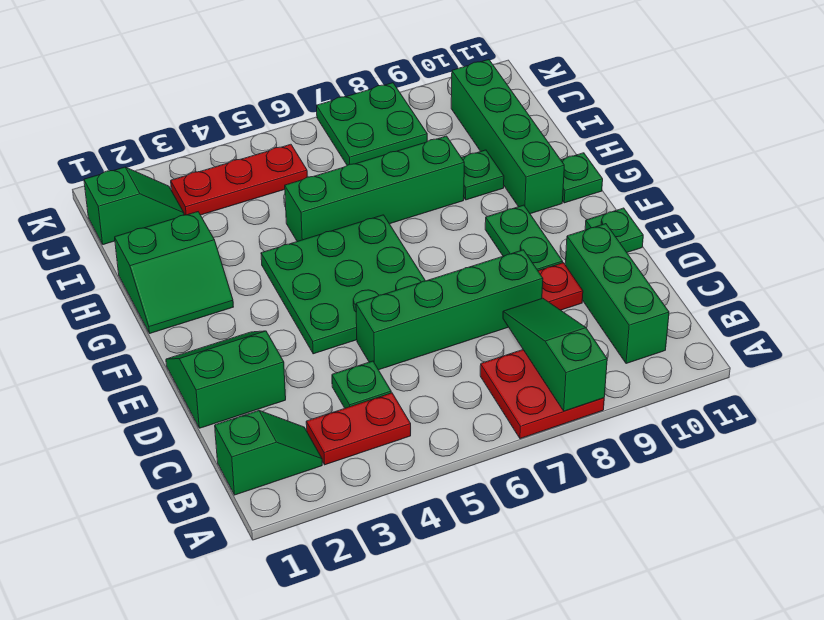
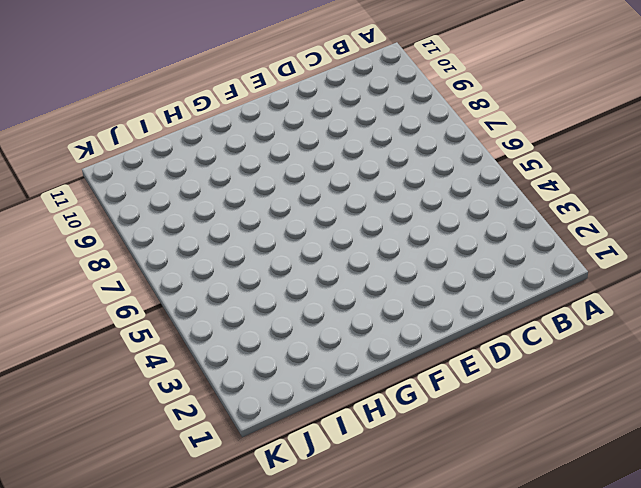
none -> red 2x2 plate [480,350,604,439]
none -> green 1x2 slope [215,411,322,495]
none -> red 1x2 plate [306,393,411,465]

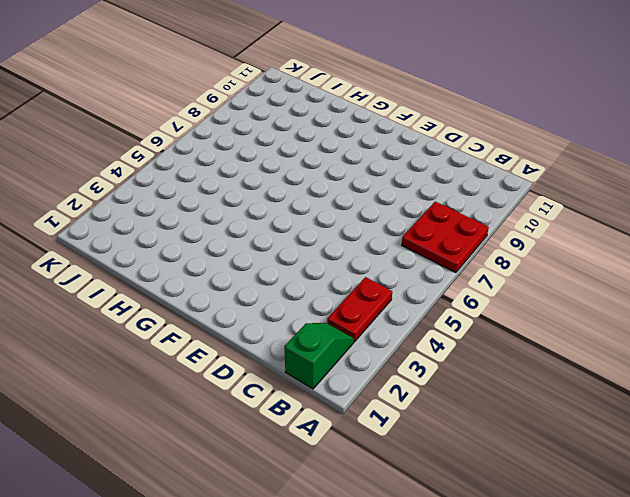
none -> green 1x3 brick [565,224,669,364]
none -> green 1x1 plate [332,361,391,408]
none -> green 2x2 slope [166,331,286,428]

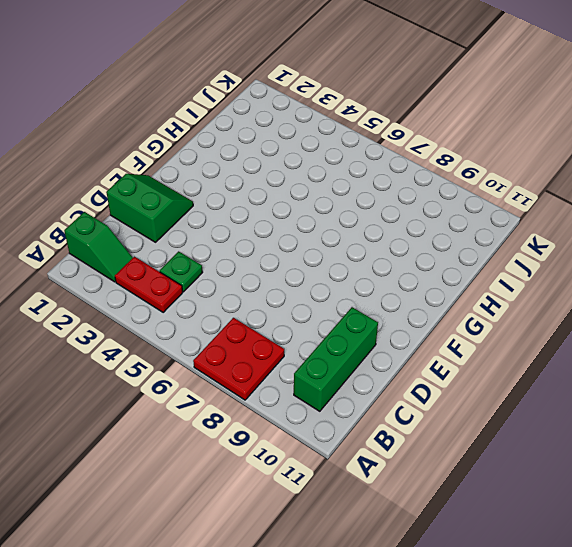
none -> green 1x4 brick [356,250,543,370]
none -> red 1x1 plate [538,263,583,310]
none -> green 3x3 plate [261,215,425,354]

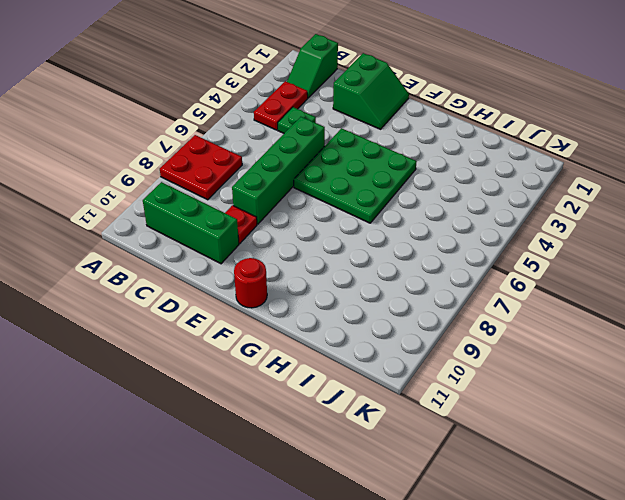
red 1x1 round brick [234,258,267,308] -> none
none -> green 1x2 plate [485,205,563,271]
none -> green 1x1 plate [585,208,643,252]
none -> green 2x2 slope [115,212,233,333]

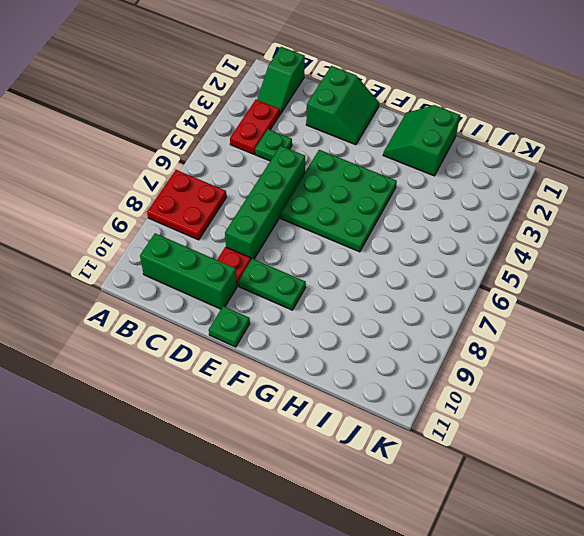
none -> green 1x4 brick [451,60,564,214]
none -> green 1x1 plate [561,153,603,203]
none -> green 1x4 brick [285,136,464,241]

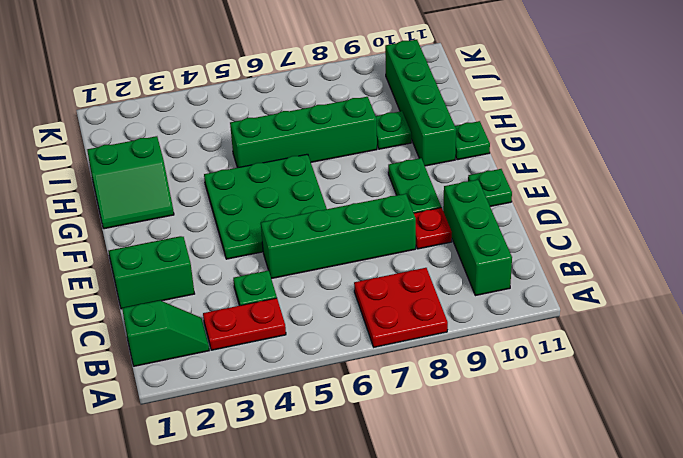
none -> green 1x2 slope [84,167,184,245]
none -> red 1x3 plate [171,144,307,215]
none -> green 2x2 plate [317,83,427,165]

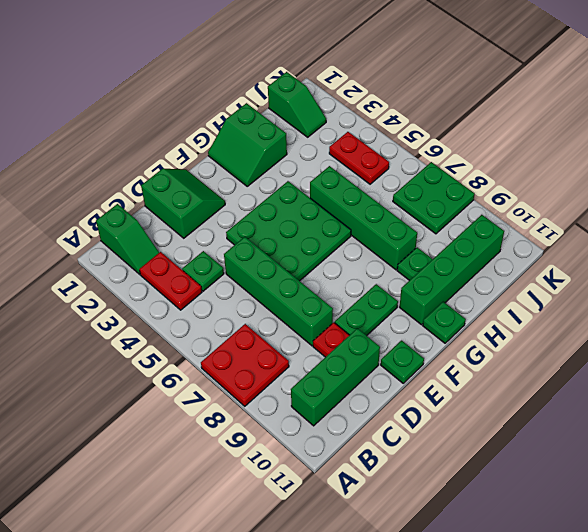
red 1x2 plate [329,132,389,184] -> red 1x3 plate [171,144,307,215]
none -> green 1x3 slope [503,298,607,411]

